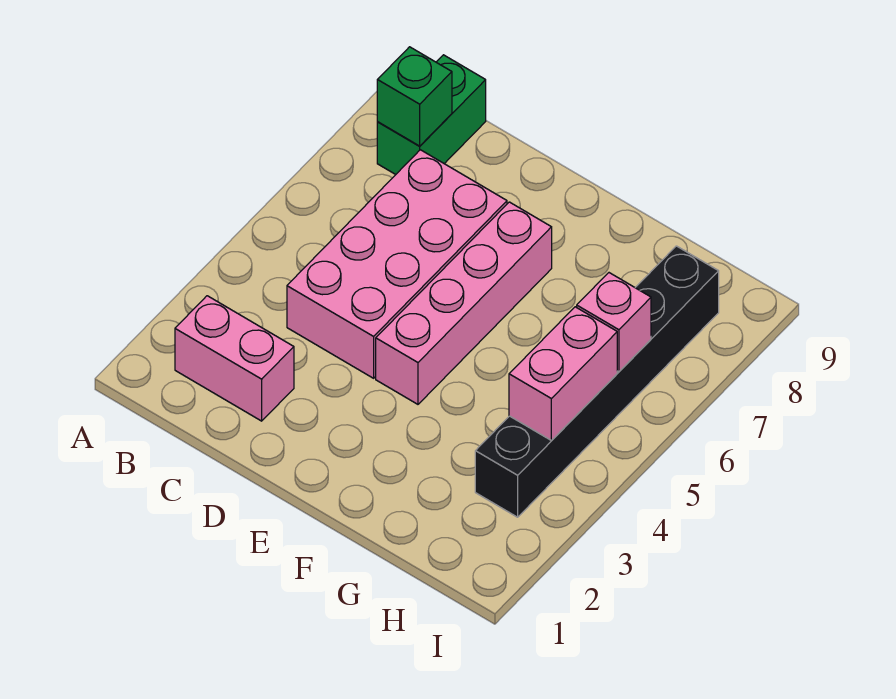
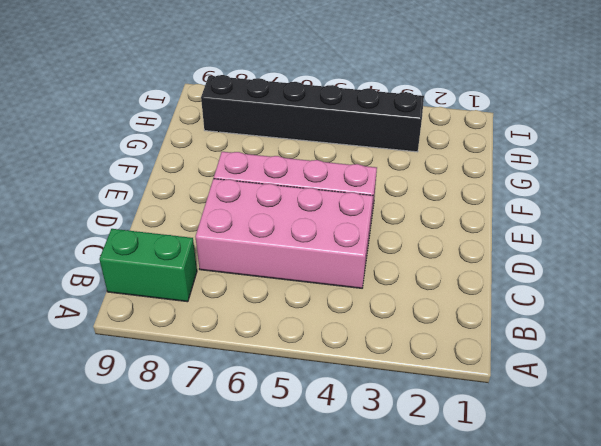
none -> pink 1x2 brick [175,296,294,421]
none -> green 1x1 brick [377,47,452,146]

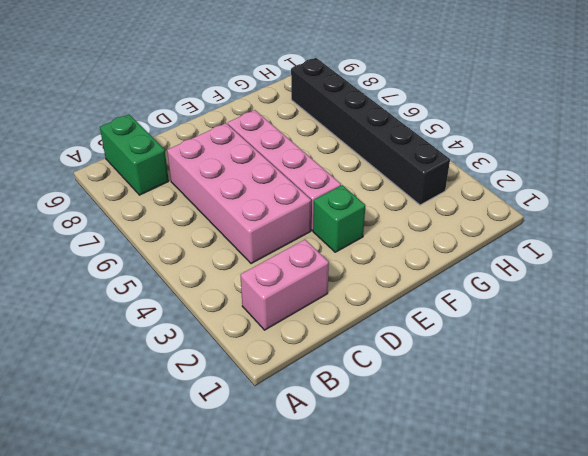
green 1x1 brick [313,185,366,252] -> green 1x1 brick moved to [377,47,452,146]
none -> pink 1x2 brick [509,307,617,440]
none -> pink 1x1 brick [577,273,651,372]

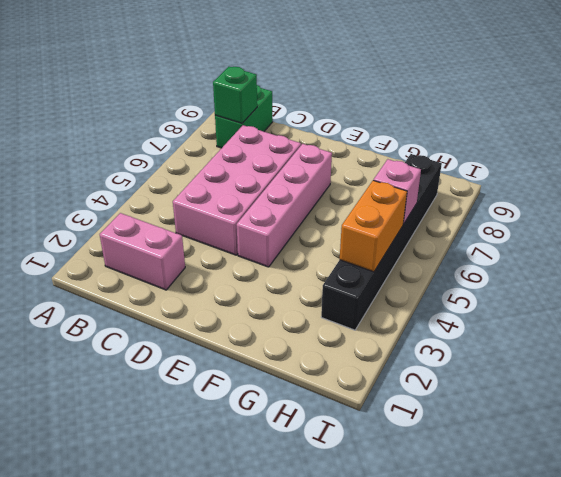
orange 1x2 brick [340,180,407,272] -> pink 1x2 brick [509,307,617,440]

